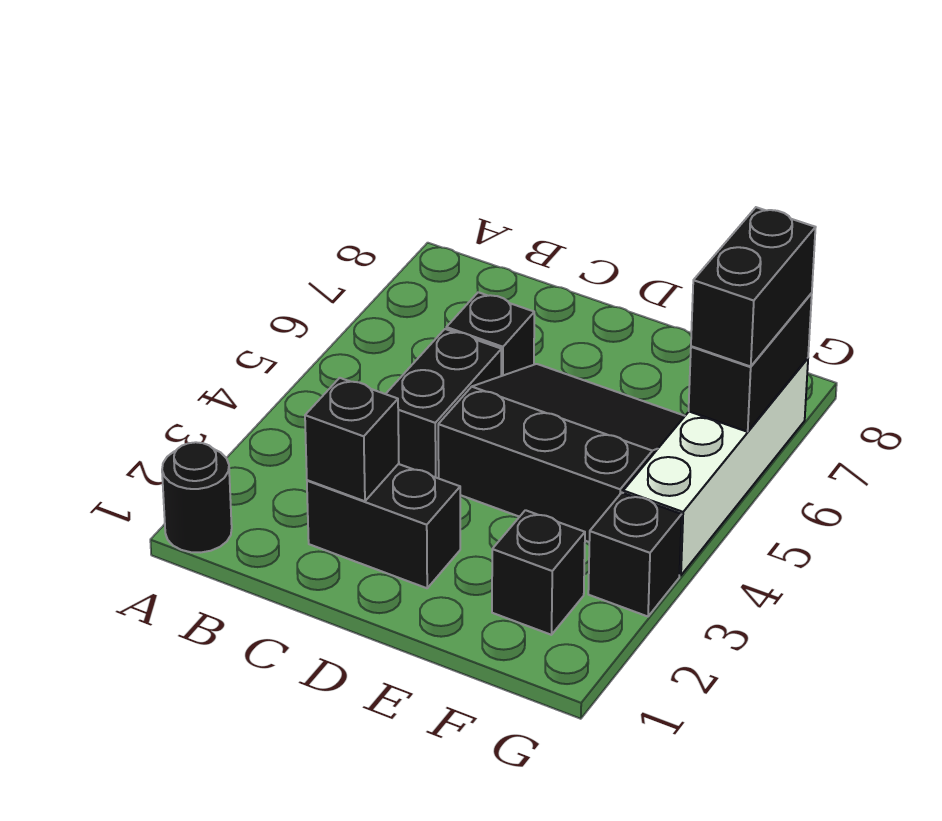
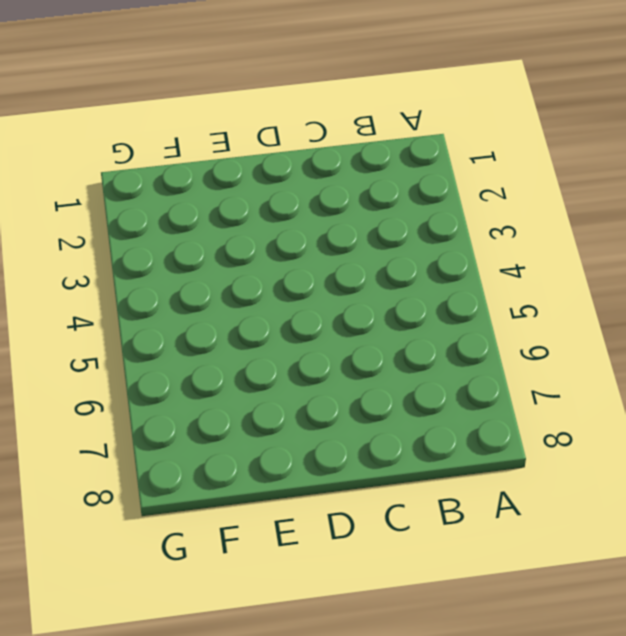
none -> black 1x1 round brick [162,442,232,553]
none -> black 1x2 brick [307,464,460,588]

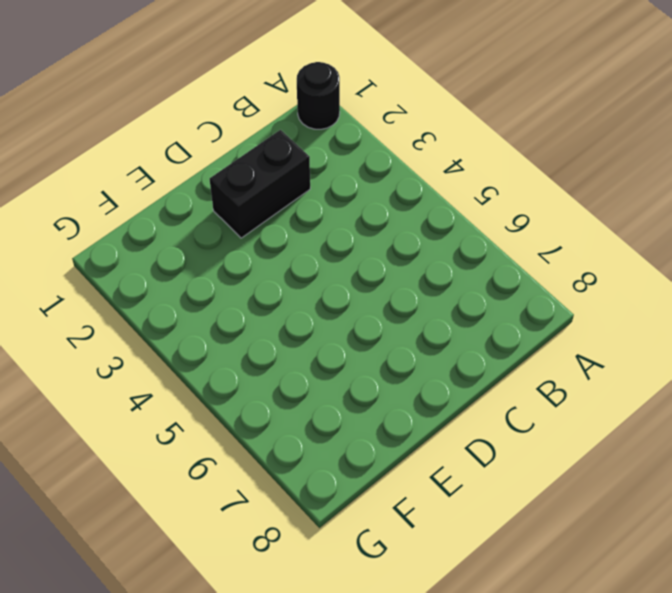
none -> black 1x2 brick [386,329,502,478]
none -> black 1x1 brick [446,292,534,376]

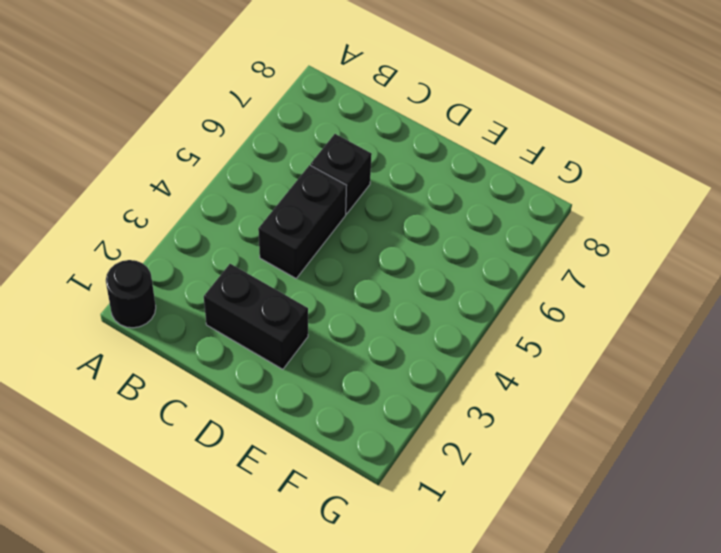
none -> black 3x3 slope [438,364,685,542]
none -> black 1x1 brick [492,510,585,635]

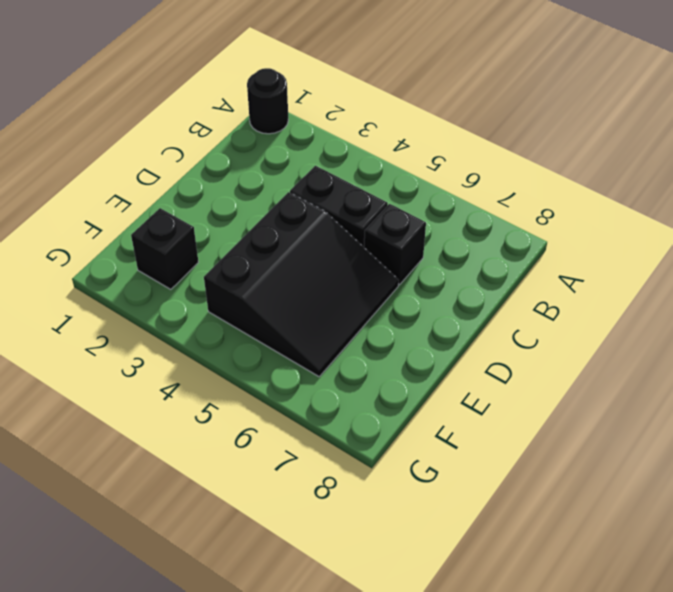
none -> black 1x2 brick [307,464,460,588]
none -> black 1x1 brick [588,493,682,616]

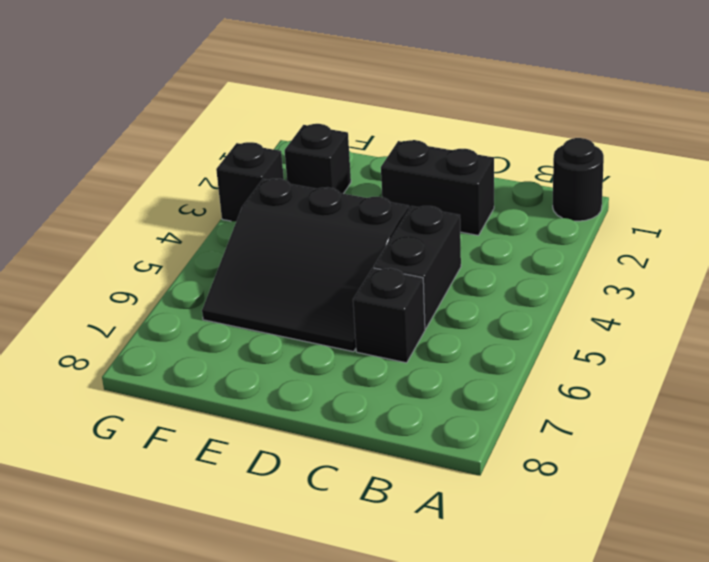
none -> white 1x4 brick [623,358,808,575]
none -> black 1x1 brick [305,378,399,501]

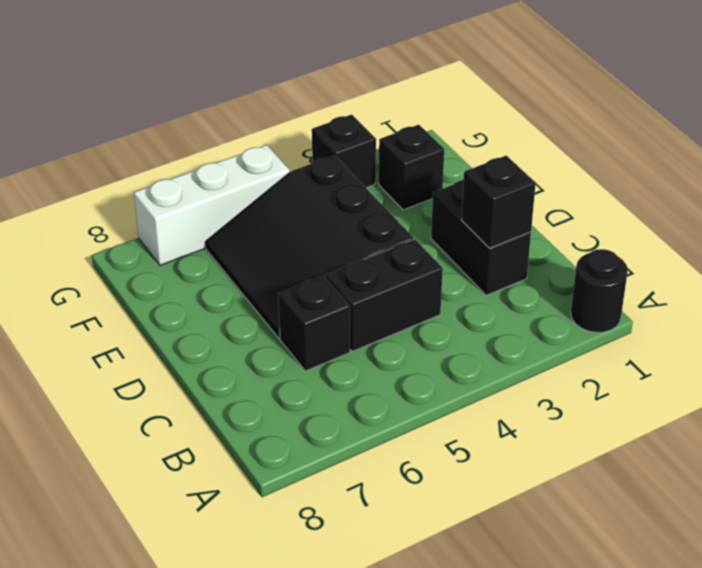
white 1x3 brick [134,145,290,265] -> white 1x4 brick [623,358,808,575]
none -> black 1x2 brick [689,293,812,432]
none -> black 1x2 brick [691,207,816,366]

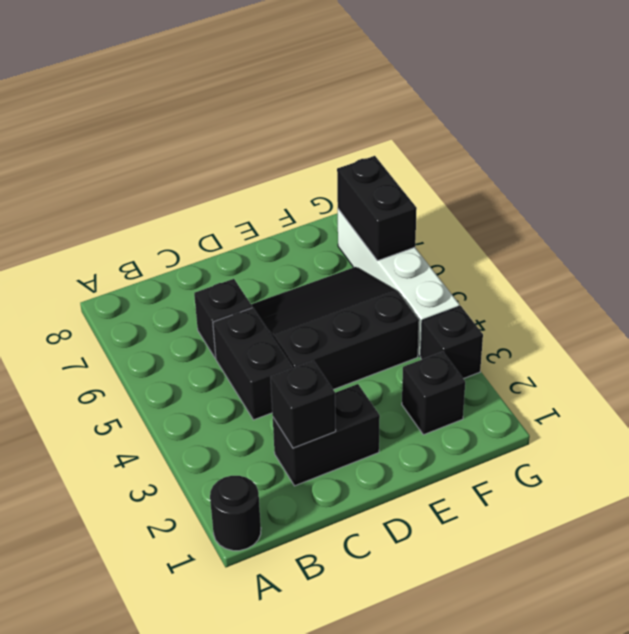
none -> black 1x2 brick [691,207,816,366]

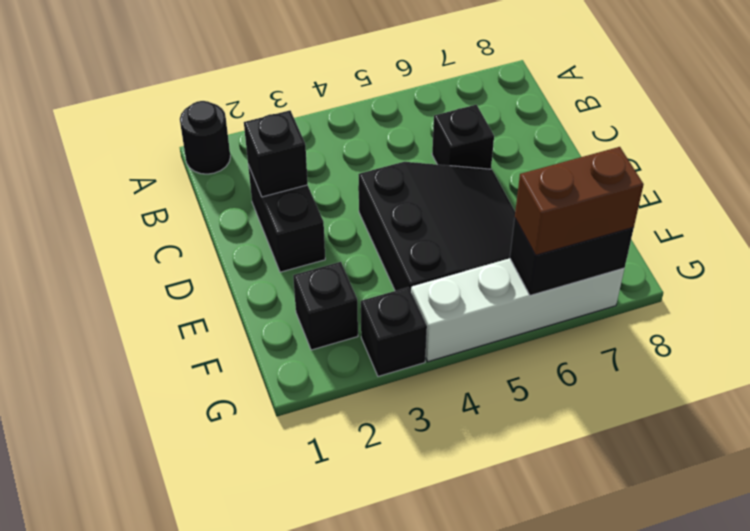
brown 1x2 brick [515,147,644,255] -> black 1x2 brick [691,207,816,366]
none -> black 1x2 brick [386,329,502,478]

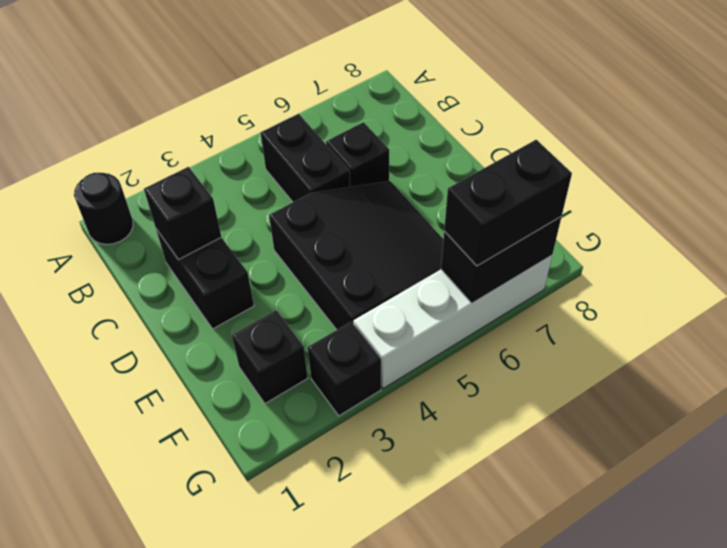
black 1x2 brick [261,114,350,202] -> black 1x2 brick turned to [386,329,502,478]

